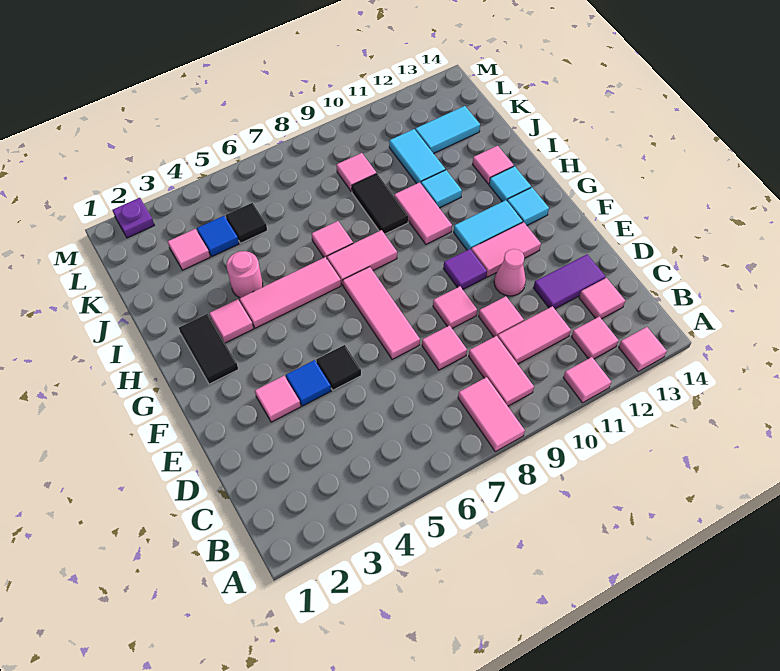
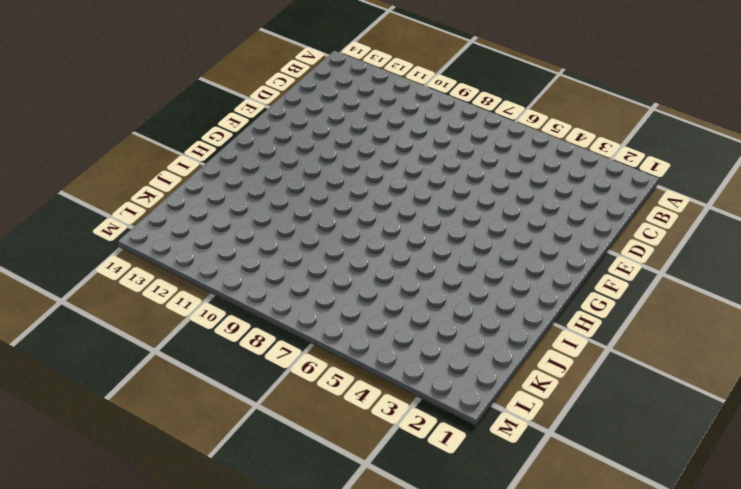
none -> pink 1x2 tile [458,377,525,452]
none -> pink 1x1 tile [563,357,611,403]
none -> pink 1x1 tile [619,327,667,371]
none -> pink 1x2 tile [469,336,534,406]

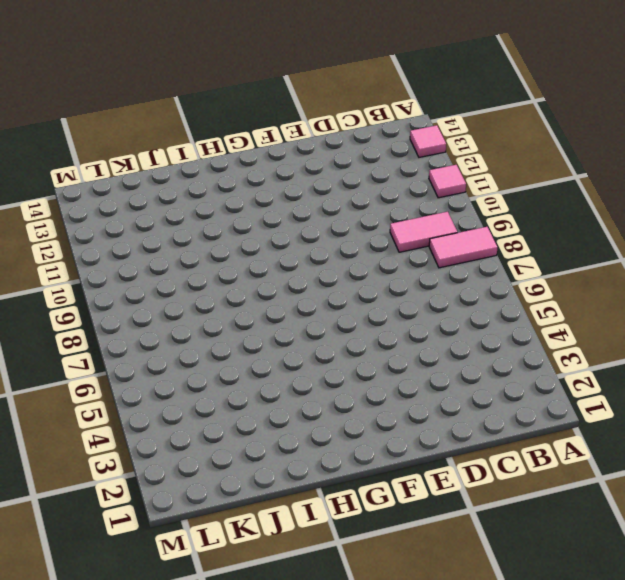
none -> pink 1x1 tile [571,316,619,359]
none -> pink 1x2 tile [498,306,571,364]
none -> pink 1x1 tile [579,278,625,319]
none -> pink 1x1 tile [422,325,467,370]

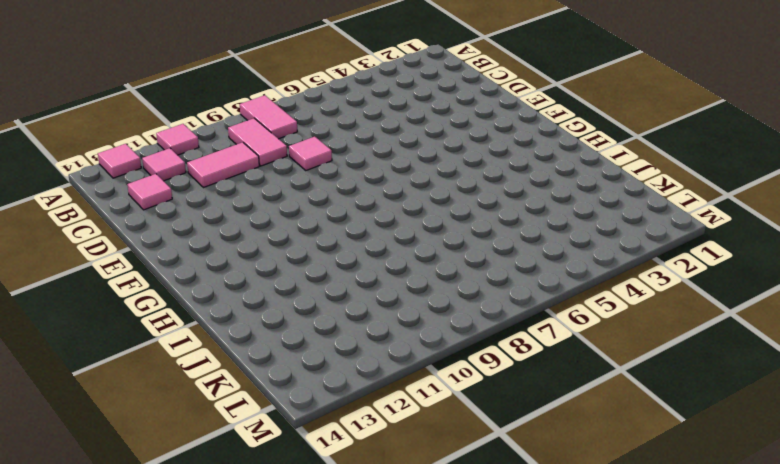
none -> pink 1x1 tile [479,296,524,337]
none -> purple 1x2 tile [533,254,605,309]
none -> pink 1x1 tile [255,376,301,422]
none -> blue 1x1 tile [286,360,331,406]

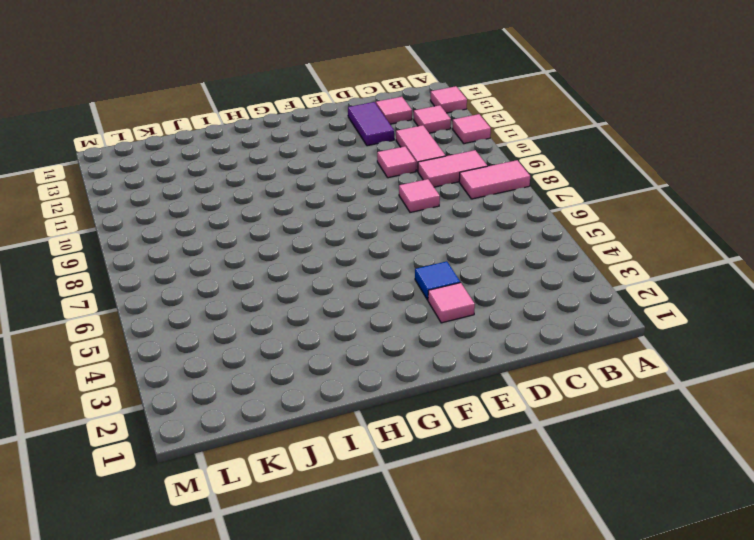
none -> black 1x1 tile [316,345,361,390]
none -> pink 1x3 tile [343,267,420,359]
none -> pink 1x1 tile [433,286,477,328]
none -> pink 1x1 cone [494,249,526,296]

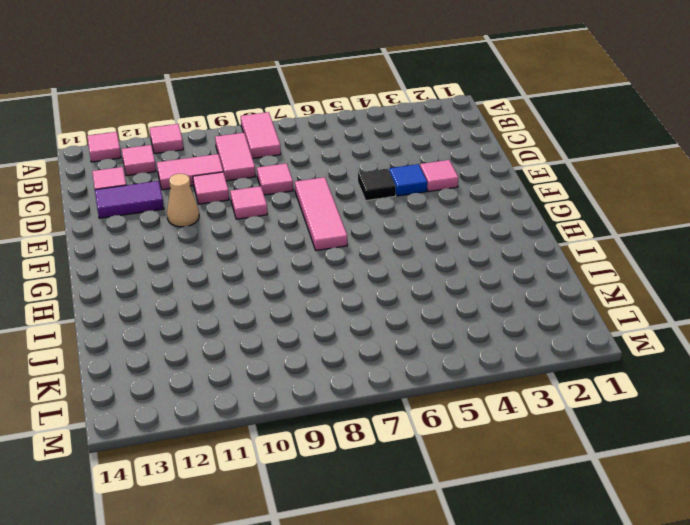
tan 1x1 cone [167,174,199,227] -> pink 1x1 cone [494,249,526,296]
none -> purple 1x1 tile [443,249,487,289]
none -> pink 1x2 tile [471,222,541,277]
none -> black 1x2 tile [179,314,238,384]
none -> cyan 1x2 tile [454,200,523,250]

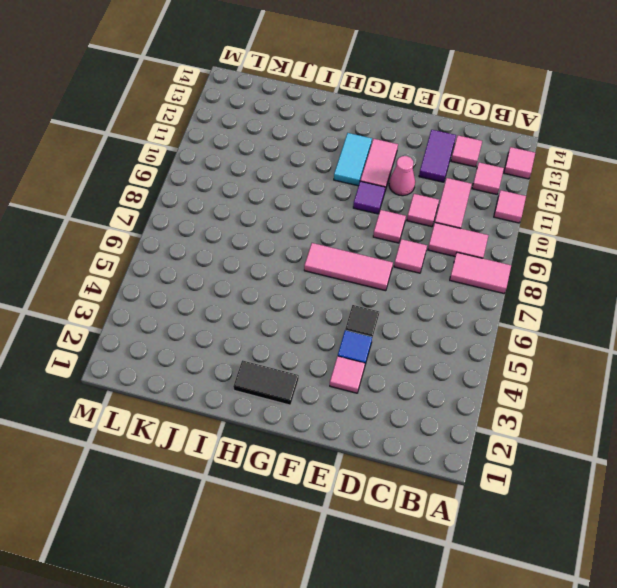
none -> cyan 1x1 tile [507,188,549,225]
none -> pink 1x1 tile [209,299,254,343]
none -> pink 1x3 tile [239,257,341,328]
none -> pink 1x2 tile [327,230,397,285]

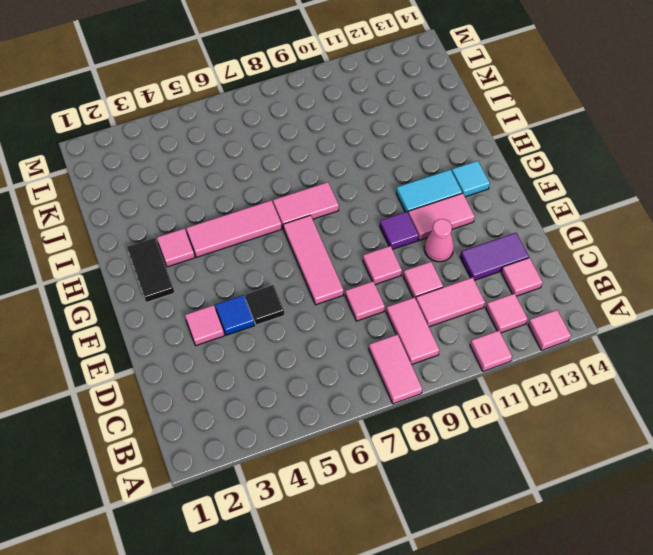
none -> pink 1x2 tile [394,182,452,244]
none -> cyan 1x1 tile [489,166,531,202]
none -> pink 1x1 round brick [227,251,263,298]
none -> pink 1x1 tile [312,221,353,258]

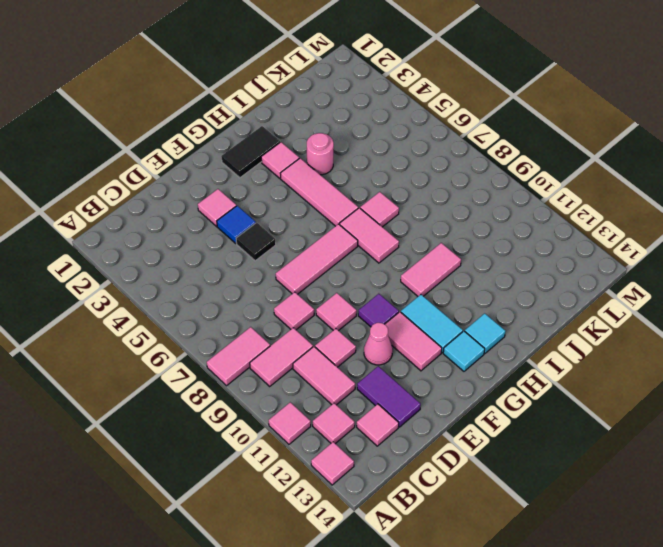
none -> black 1x2 tile [352,174,408,234]
none -> cyan 1x1 tile [421,170,462,208]
none -> pink 1x1 tile [473,146,514,184]
none -> cyan 1x2 tile [389,129,445,184]

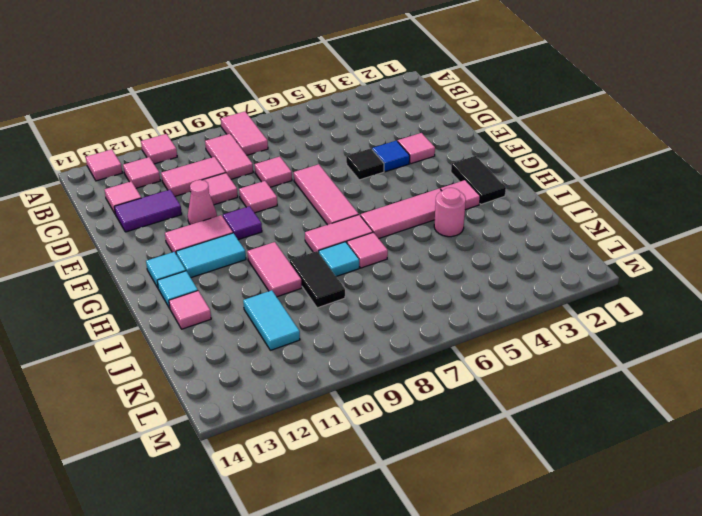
cyan 1x1 tile [319,242,359,277] -> cyan 1x1 tile moved to [421,170,462,208]
none -> pink 1x1 tile [168,229,210,270]
none -> blue 1x1 tile [197,216,239,256]
none -> black 1x1 tile [226,203,267,243]
none -> pink 1x1 tile [337,153,376,192]

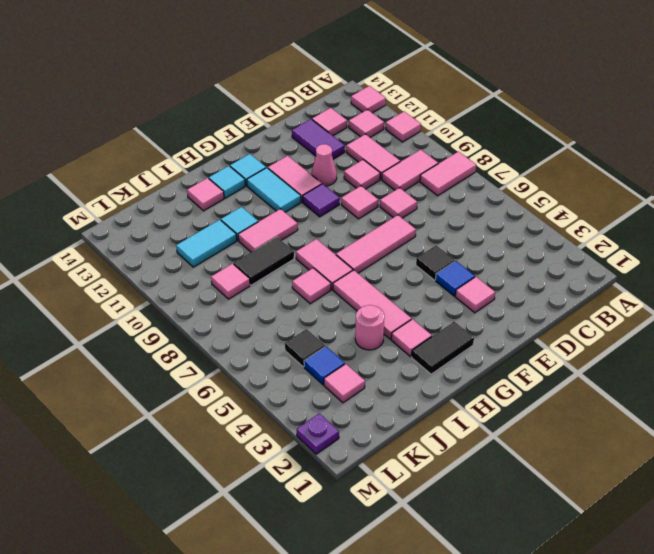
none -> cyan 1x2 tile [415,106,480,154]

